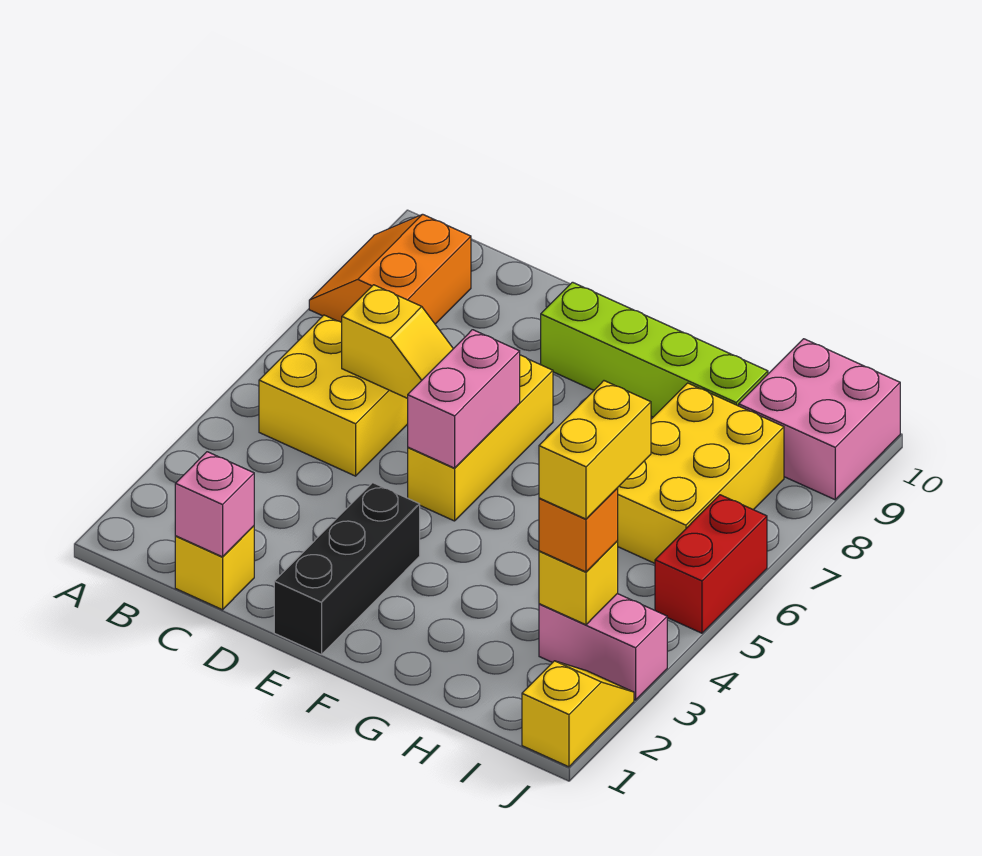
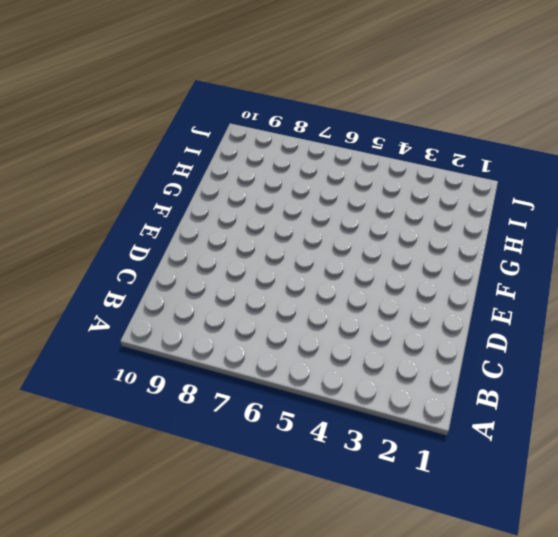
none -> orange 2x2 slope [309,214,471,324]
none -> yellow 2x2 brick [259,315,408,476]
none -> yellow 1x1 brick [175,526,254,610]

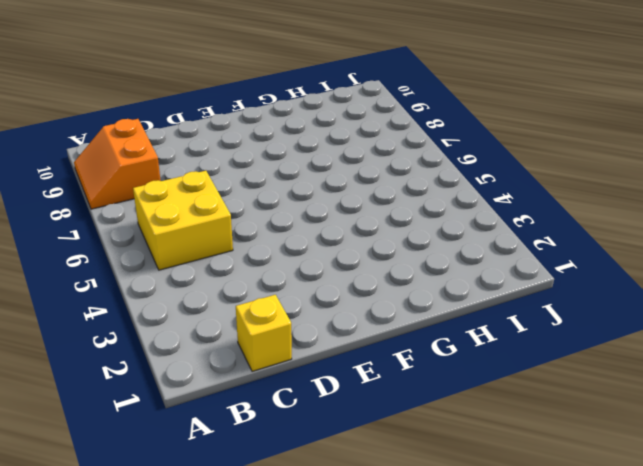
none -> black 1x3 brick [274,483,420,655]
none -> yellow 1x3 brick [408,355,553,521]
none -> lime 1x4 brick [541,282,768,417]

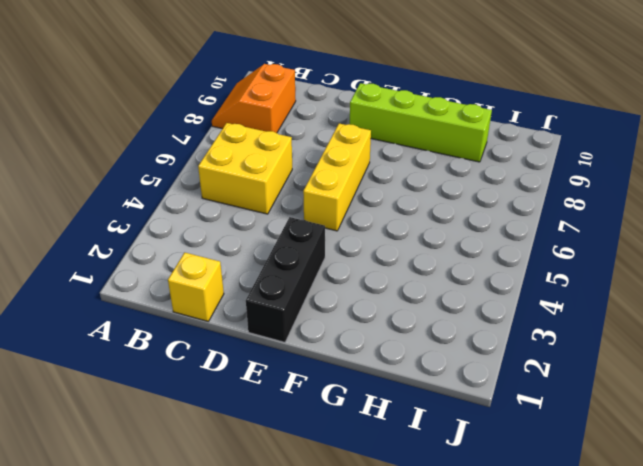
none -> yellow 2x3 brick [618,383,784,563]
none -> pink 1x2 brick [539,594,667,700]
none -> pink 2x2 brick [739,339,900,500]

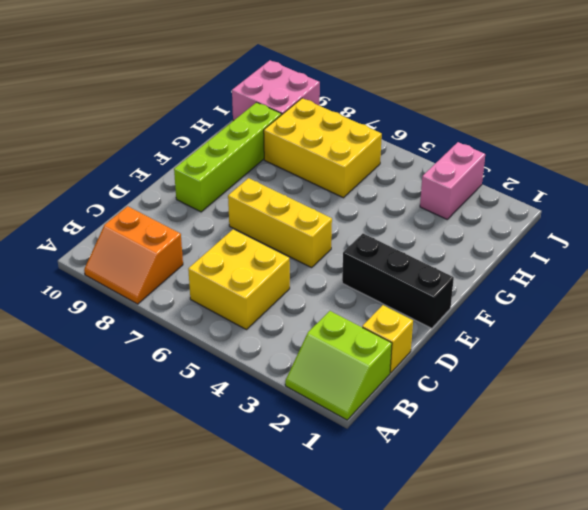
lime 2x2 slope [285,311,392,420] -> none
none -> yellow 1x2 slope [522,661,634,767]
none -> red 1x2 brick [655,495,767,633]
none -> pink 1x1 brick [175,452,254,557]

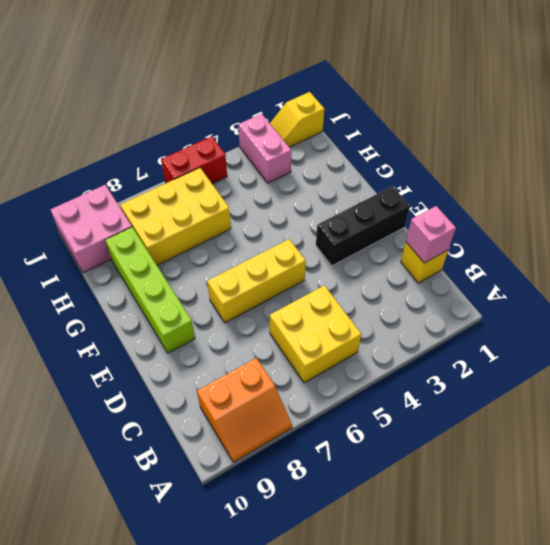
none -> yellow 1x2 slope [342,285,453,398]
none -> pink 1x2 brick [408,330,520,468]
none -> yellow 1x1 brick [539,541,618,625]

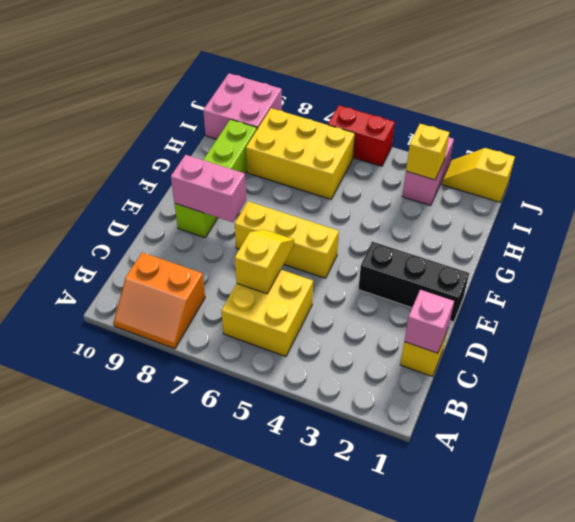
pink 1x2 brick [171,155,246,222] -> pink 1x2 brick moved to [408,330,520,468]
none -> orange 1x1 brick [539,488,618,572]
none -> yellow 1x2 brick [539,381,651,519]

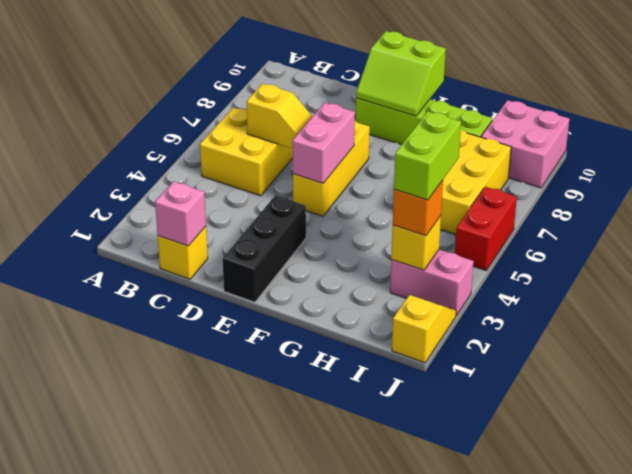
lime 2x2 slope [356,31,446,116] -> none
lime 1x2 brick [394,111,461,200] -> yellow 1x2 brick [539,381,651,519]
none -> orange 2x2 slope [309,214,471,324]

